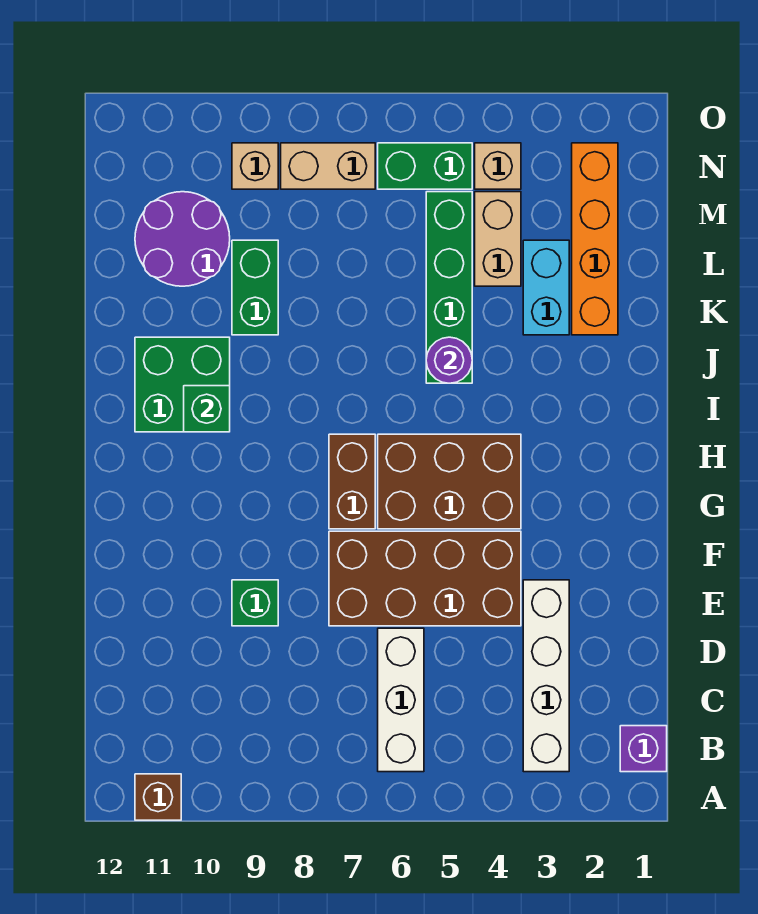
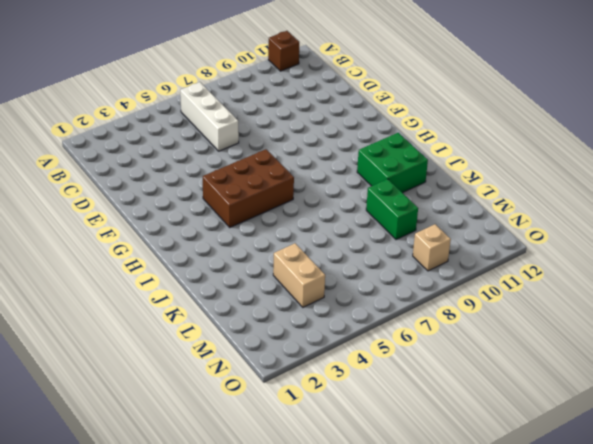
none -> purple 1x1 brick [620,726,667,772]
none -> white 1x4 brick [523,580,569,772]
none -> brown 2x4 brick [329,531,521,626]

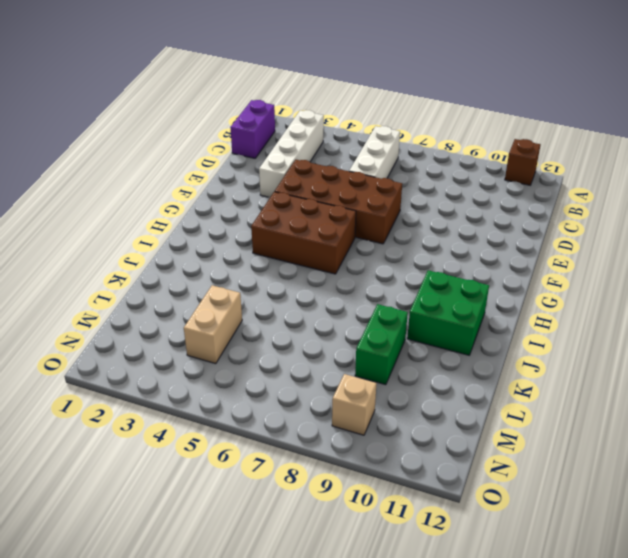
purple 1x2 brick [230,100,275,158] -> purple 1x1 brick [620,726,667,772]
none -> green 1x1 brick [232,580,278,626]
none -> brown 1x2 brick [329,434,375,529]
none -> green 1x4 brick [426,192,472,383]

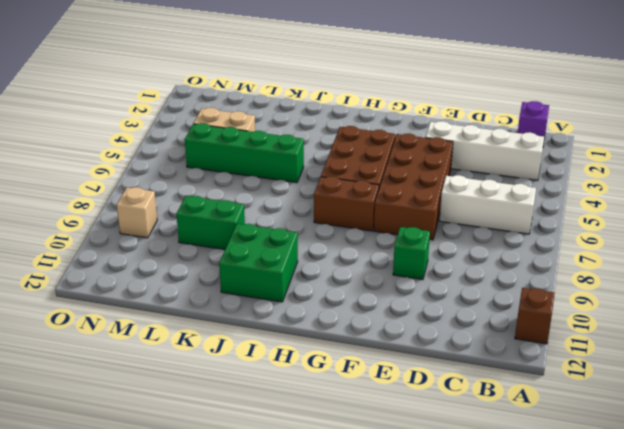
none -> orange 1x4 brick [572,143,618,335]
none -> cyan 1x2 brick [523,240,569,335]
none -> purple 2x2 round brick [135,192,230,286]

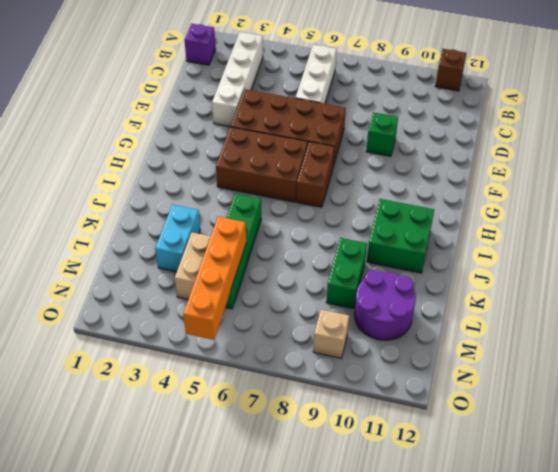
orange 1x4 brick [183,217,246,340] -> orange 1x4 brick moved to [572,143,618,335]
none -> tan 1x1 brick [475,143,521,189]
none -> green 1x2 brick [378,143,472,189]
none -> tan 1x2 brick [281,143,375,189]

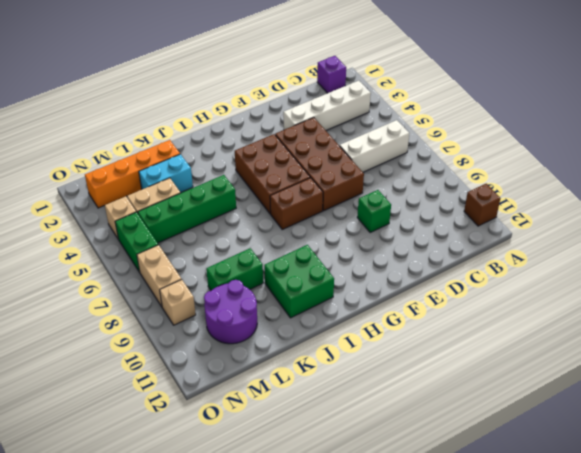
none -> green 1x1 brick [184,386,230,432]
none -> purple 1x1 round brick [426,337,472,383]

